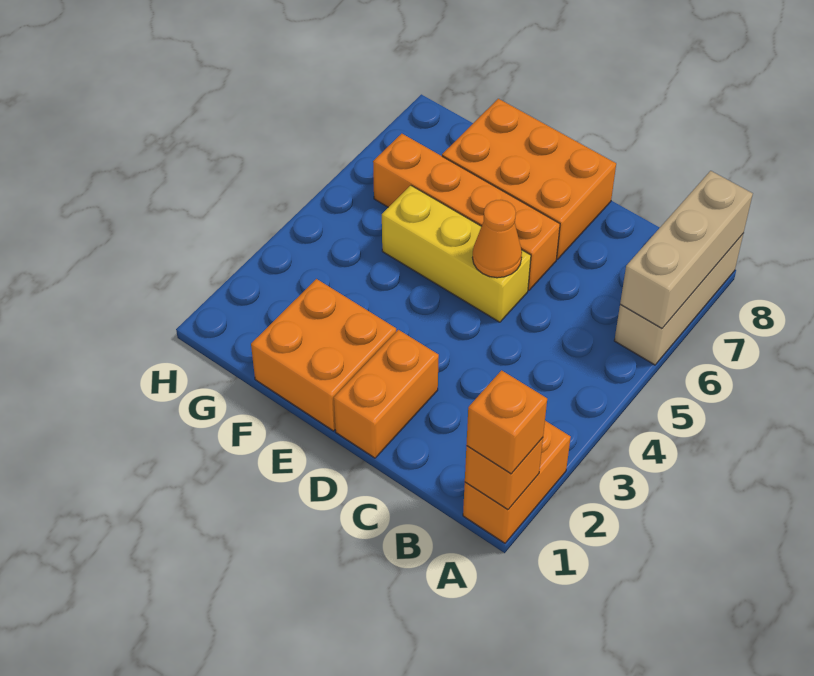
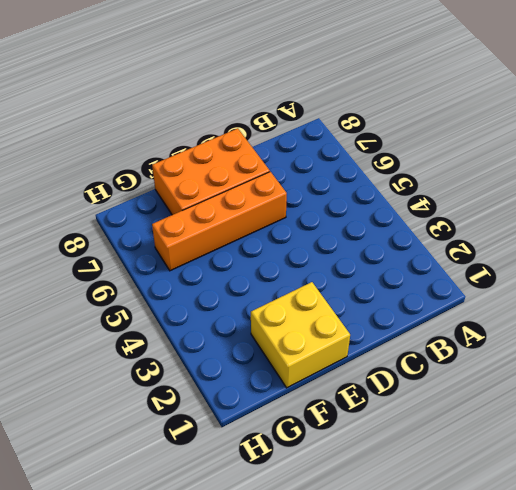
yellow 2x2 brick [251,282,350,388] -> orange 2x2 brick [251,279,396,431]
none -> orange 1x2 brick [463,421,571,543]
none -> tan 1x3 brick [614,234,743,365]

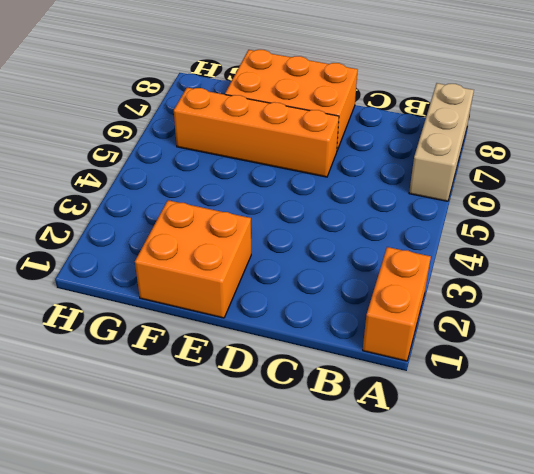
none -> orange 1x2 brick [334,330,439,458]
none -> yellow 1x3 brick [382,186,531,322]

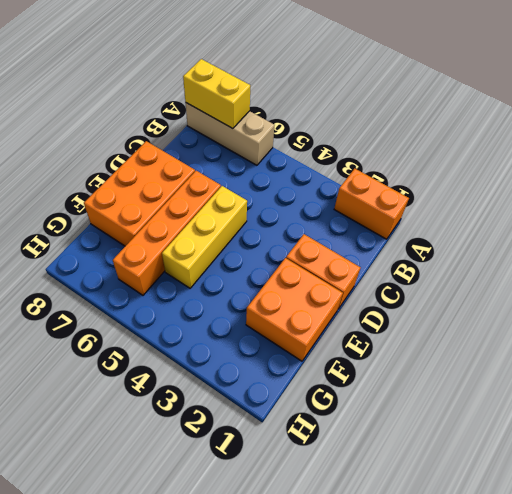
yellow 1x2 brick [183,59,250,129] -> tan 1x3 brick [620,171,753,328]
none -> orange 1x1 brick [465,438,543,509]
none -> orange 1x1 cone [472,200,522,278]

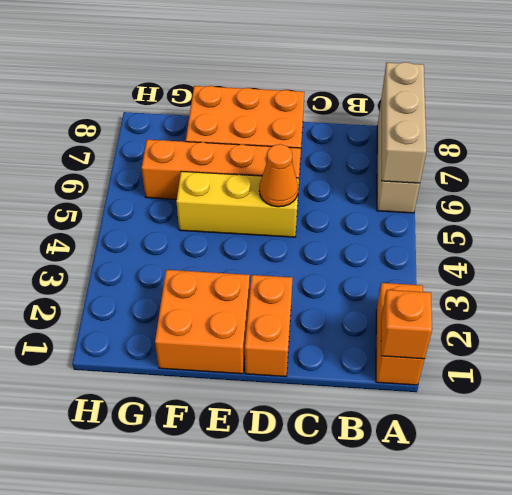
none -> orange 1x1 brick [466,370,547,474]

